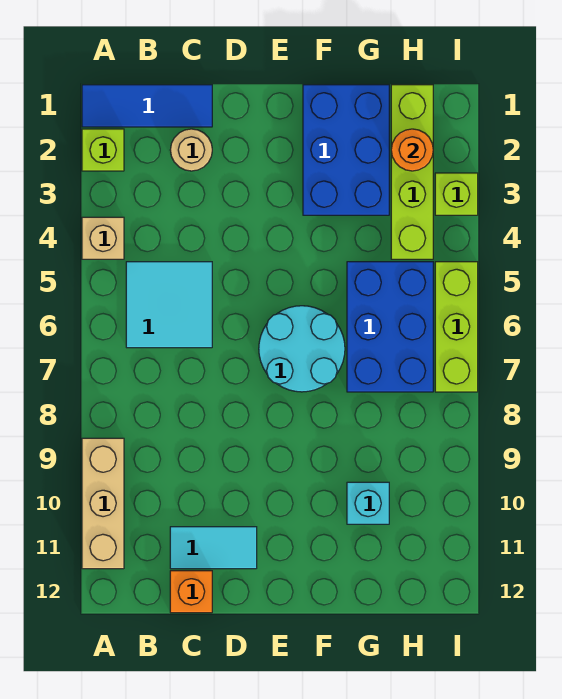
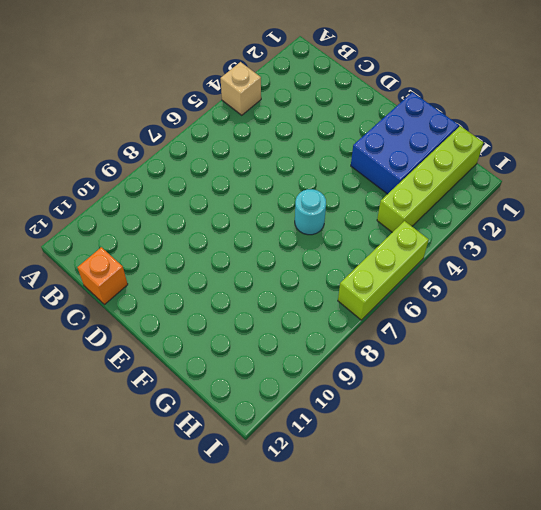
cyan 1x1 round brick [295,189,326,235] -> cyan 2x2 round brick [259,306,345,392]
none -> blue 1x3 tile [82,85,212,127]
none -> lime 1x1 brick [82,129,124,171]
none -> tan 1x3 brick [82,438,124,569]

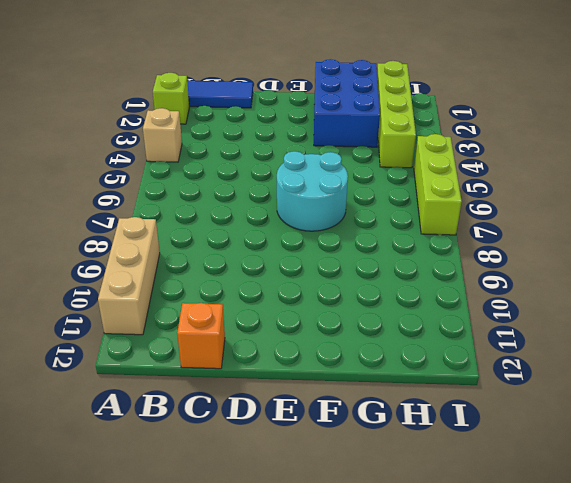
none -> cyan 2x2 tile [126,262,212,348]
none -> tan 1x1 round brick [170,129,212,171]
none -> cyan 1x2 tile [170,527,257,569]

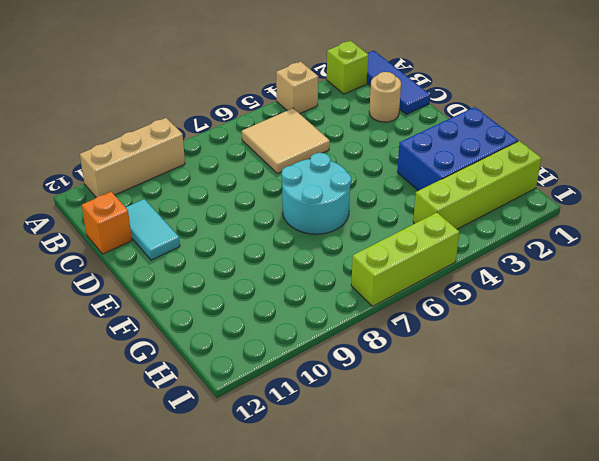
tan 2x2 tile [242,108,330,174] -> cyan 2x2 tile [126,262,212,348]
none -> blue 2x3 brick [347,262,433,392]
none -> cyan 1x1 brick [347,482,389,524]
none -> lime 1x1 brick [435,173,478,215]

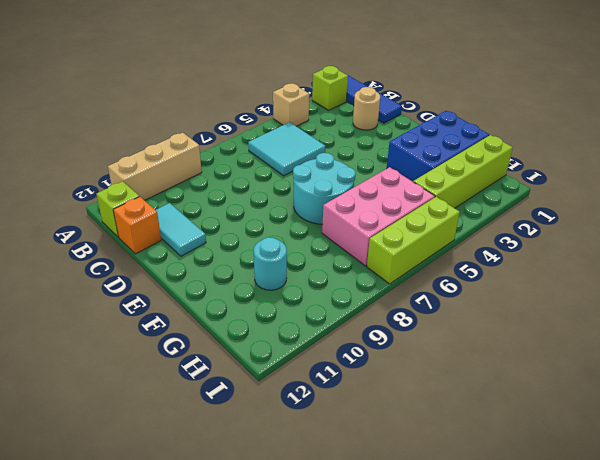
lime 1x1 brick [97,181,139,237] -> lime 1x1 brick moved to [435,173,478,215]
pink 2x3 brick [322,167,435,266] -> blue 2x3 brick [347,262,433,392]
cyan 1x1 round brick [254,237,287,290] -> cyan 1x1 brick [347,482,389,524]
none -> orange 1x1 round brick [391,129,433,171]

